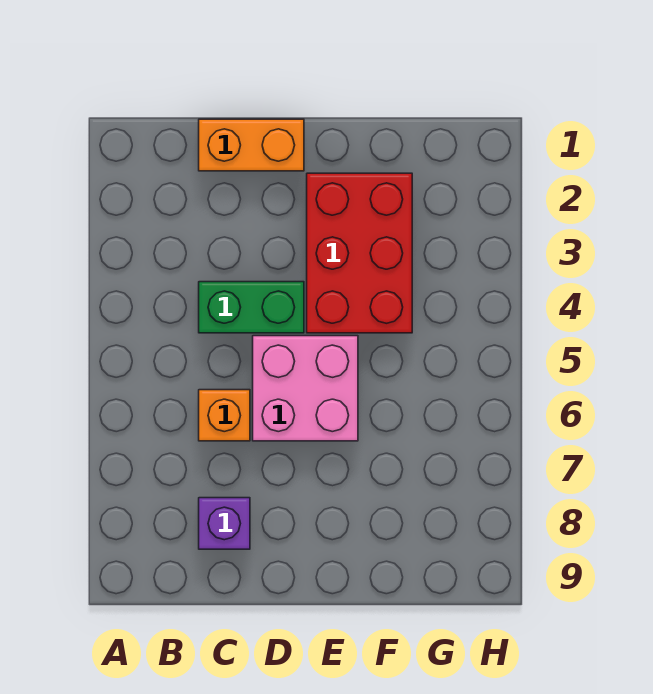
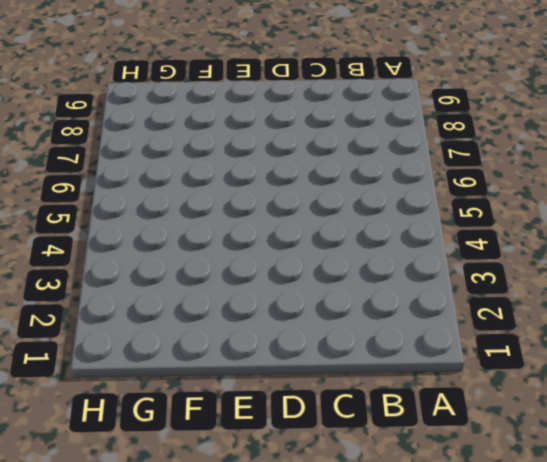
none -> orange 1x2 brick [199,119,304,171]
none -> green 1x2 brick [199,282,304,333]

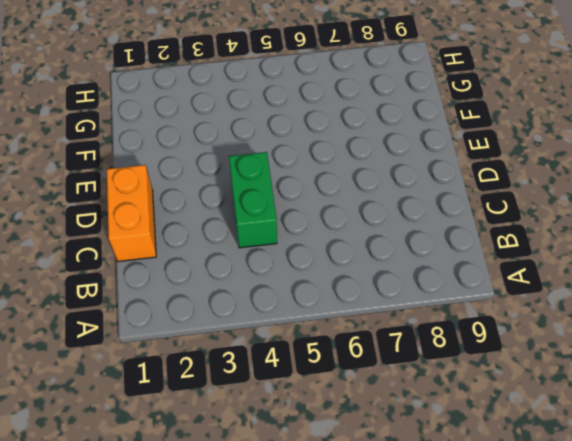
none -> orange 1x1 brick [199,390,250,441]
none -> purple 1x1 brick [199,498,250,549]

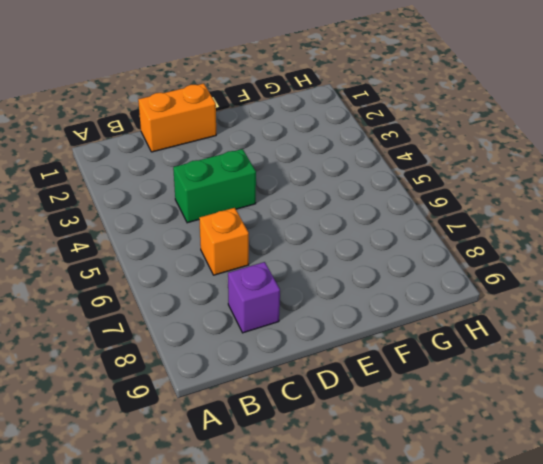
none -> pink 2x2 brick [253,336,358,441]
none -> red 2x3 brick [307,173,412,333]

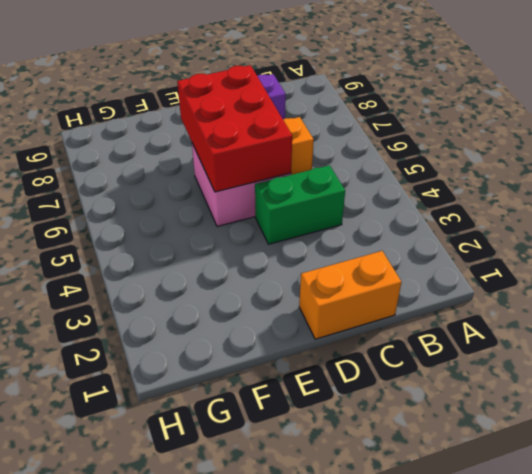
red 2x3 brick [177,65,292,192] -> red 2x3 brick moved to [307,173,412,333]

